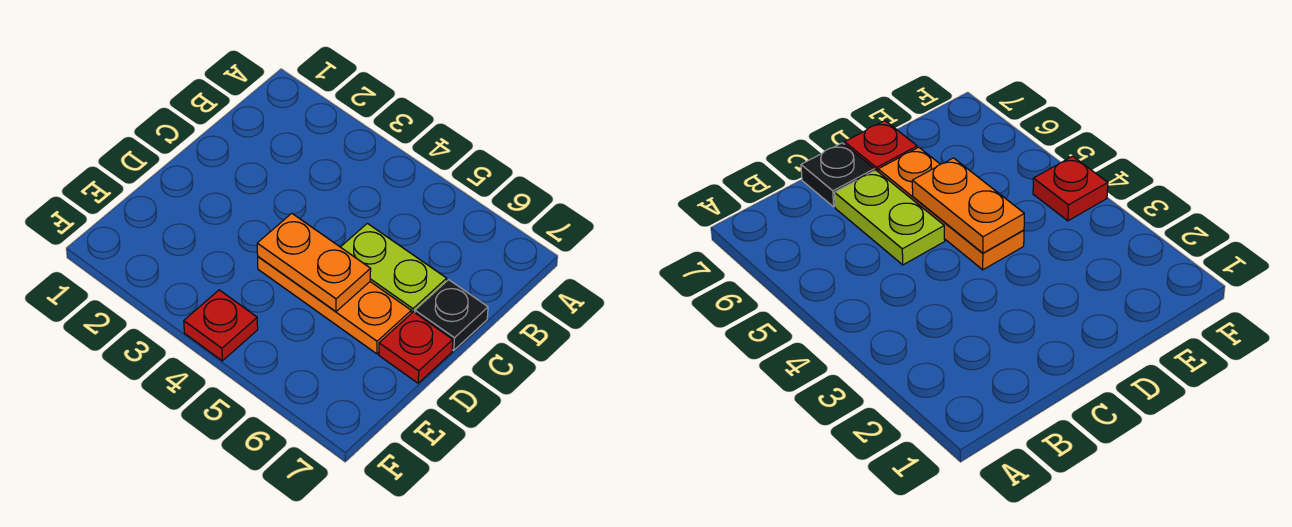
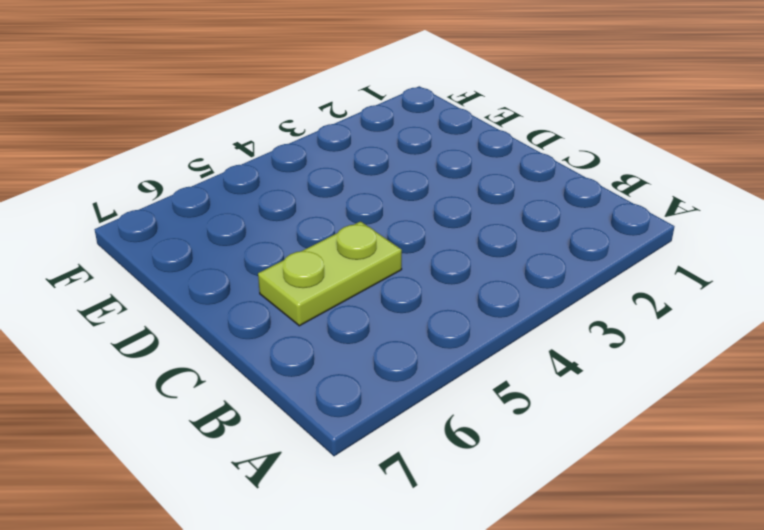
none -> black 1x1 plate [415,280,488,350]
none -> orange 1x3 plate [258,257,411,354]

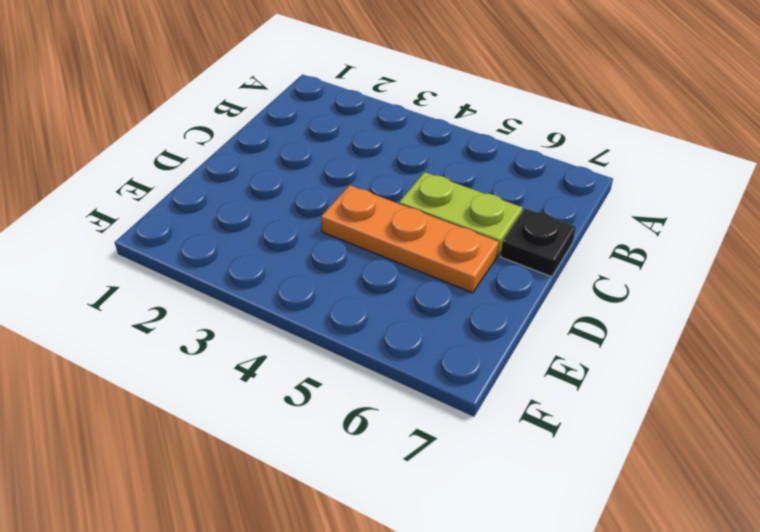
none -> red 1x1 plate [379,312,453,383]
none -> red 1x1 plate [184,290,258,361]

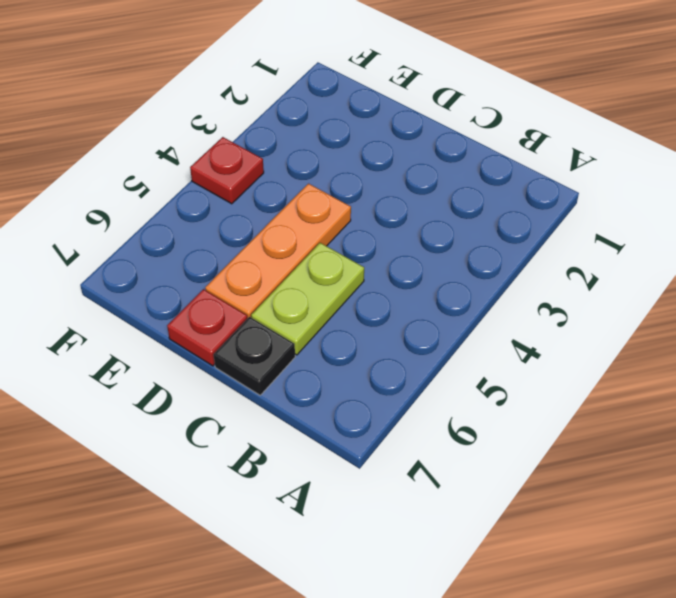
none -> orange 1x2 plate [257,213,371,311]

